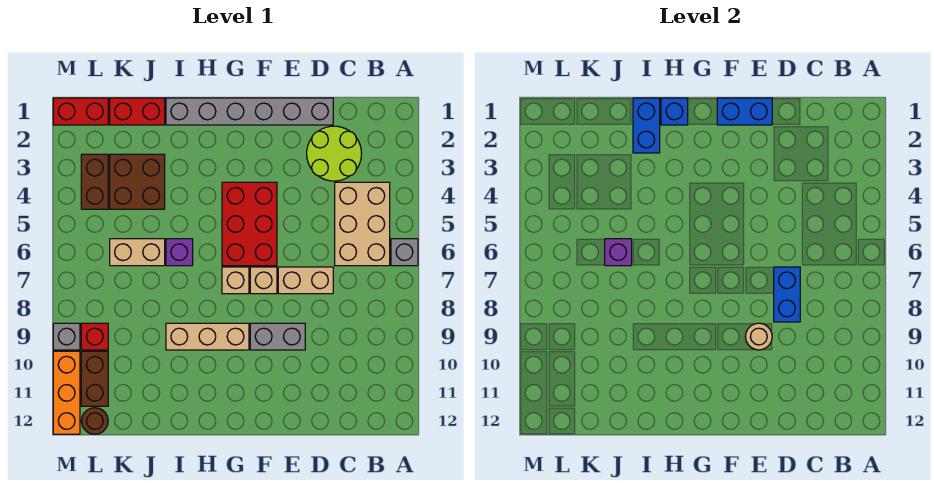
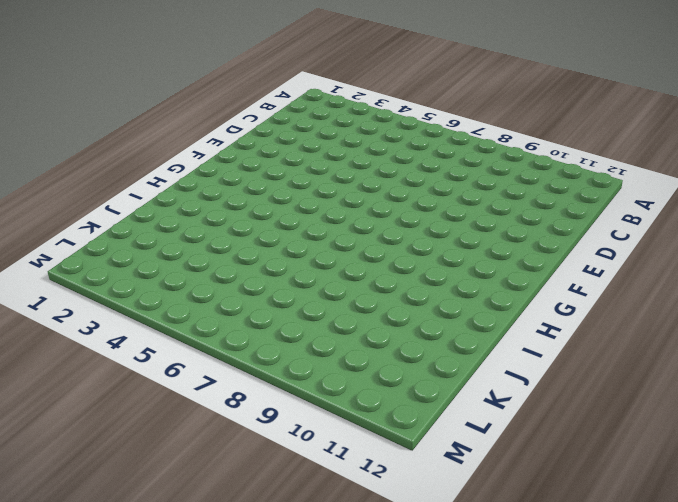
none -> grey 1x1 brick [391,239,418,266]
none -> tan 2x3 brick [335,182,390,266]
none -> lime 2x2 round brick [307,126,362,181]

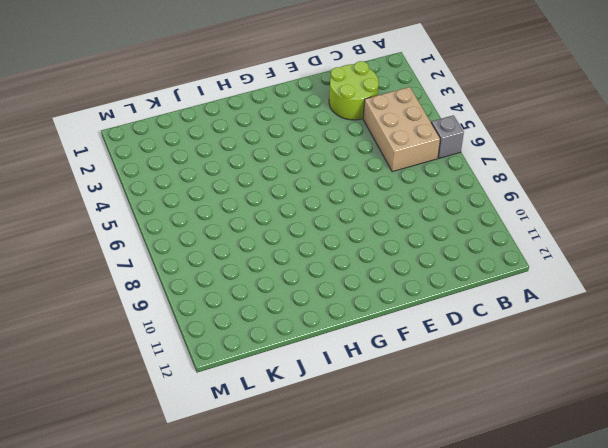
none -> grey 1x6 brick [166,98,333,125]
none -> tan 1x2 brick [278,267,333,294]
none -> grey 1x2 brick [250,323,305,350]

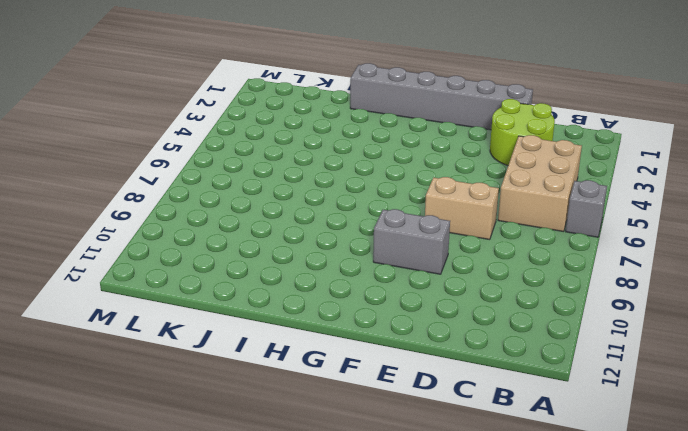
none -> red 2x3 brick [222,182,277,266]
none -> tan 1x1 brick [250,267,277,294]
none -> tan 1x1 brick [222,267,249,294]

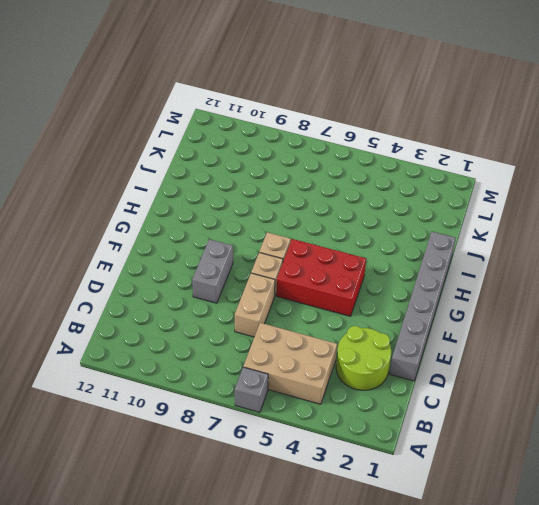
none -> tan 1x3 brick [166,323,249,350]
none -> purple 1x1 brick [166,239,193,266]
none -> red 1x2 brick [110,98,165,125]

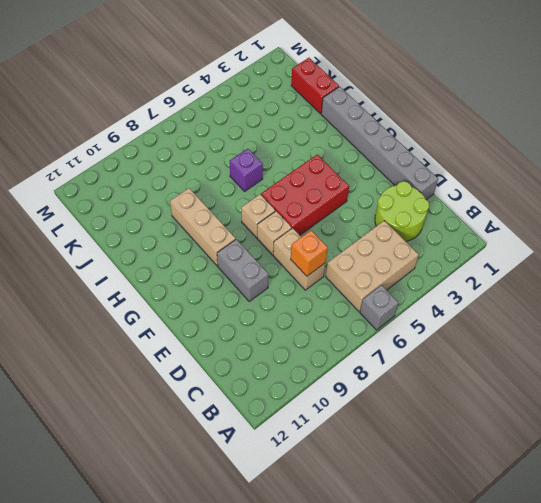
orange 1x1 brick [291,231,328,276] -> blue 1x2 brick [774,267,800,322]
none -> brown 2x2 brick [110,154,165,209]
none -> tan 1x2 brick [110,239,165,266]
none -> red 1x2 brick [53,98,108,125]

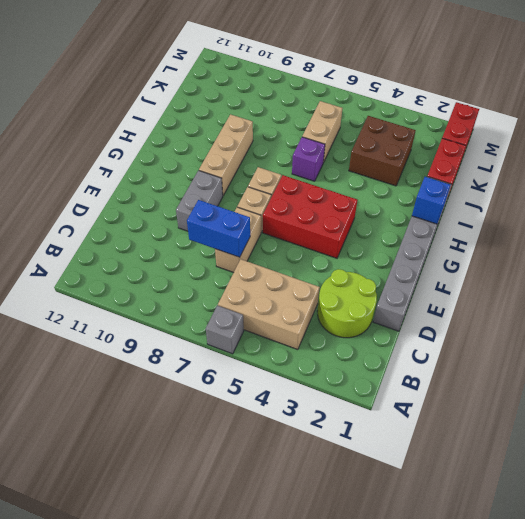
none -> brown 1x2 brick [81,154,108,209]
none -> red 1x1 brick [81,323,108,350]
none -> brown 1x2 brick [81,351,108,406]

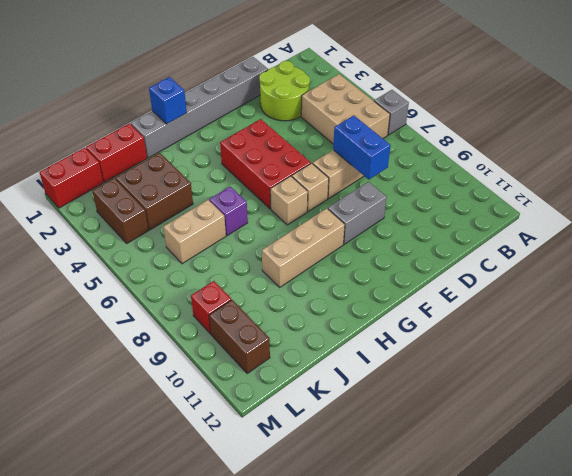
none -> brown 1x1 round brick [81,408,108,434]
none -> grey 1x1 brick [53,323,80,350]
none -> orange 1x3 brick [53,351,80,434]

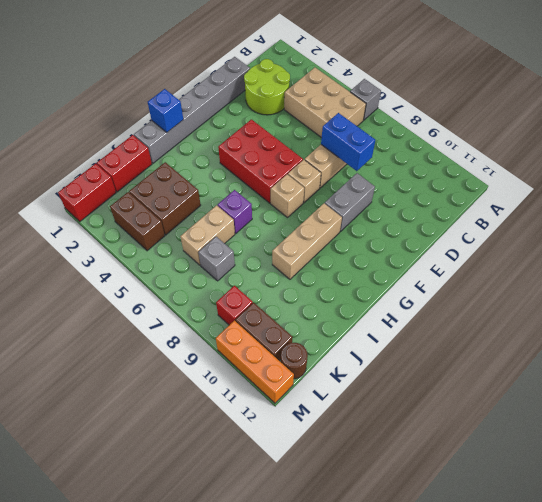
grey 1x1 brick [198,237,235,281] -> grey 1x1 brick moved to [53,323,80,350]
none -> blue 1x2 brick [717,98,772,125]
none -> tan 1x1 round brick [745,323,772,350]
none -> blue 1x2 brick [633,98,660,153]

